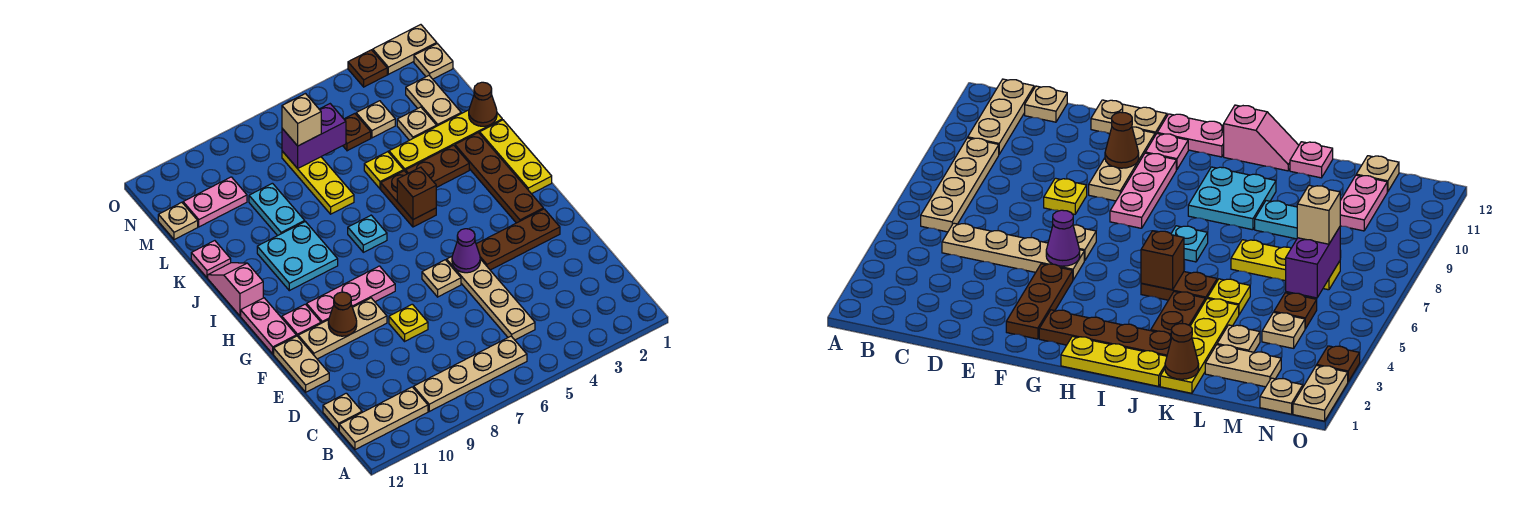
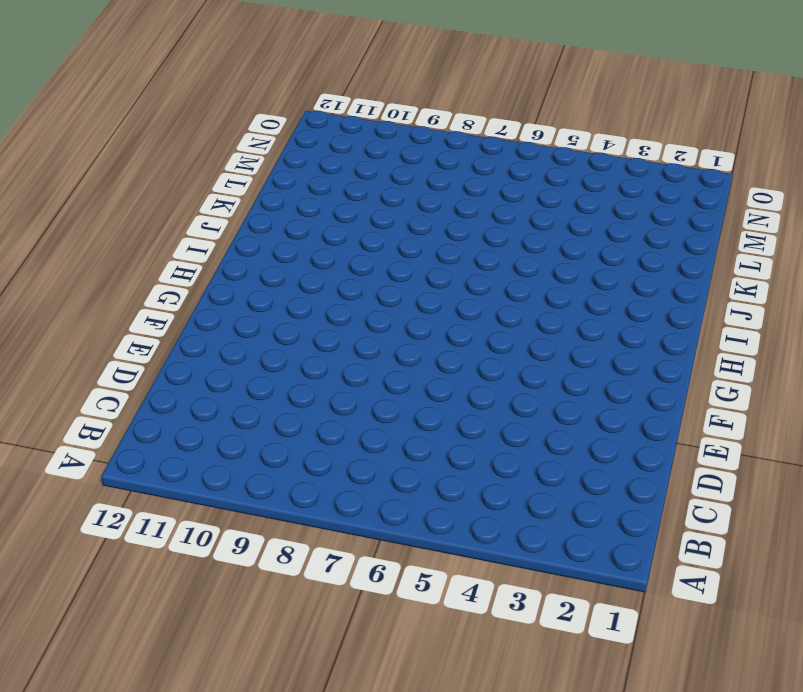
none -> tan 1x4 plate [414,336,527,411]
none -> tan 1x3 plate [339,387,428,450]
none -> tan 1x4 plate [447,257,535,340]
none -> tan 1x1 plate [323,393,362,430]

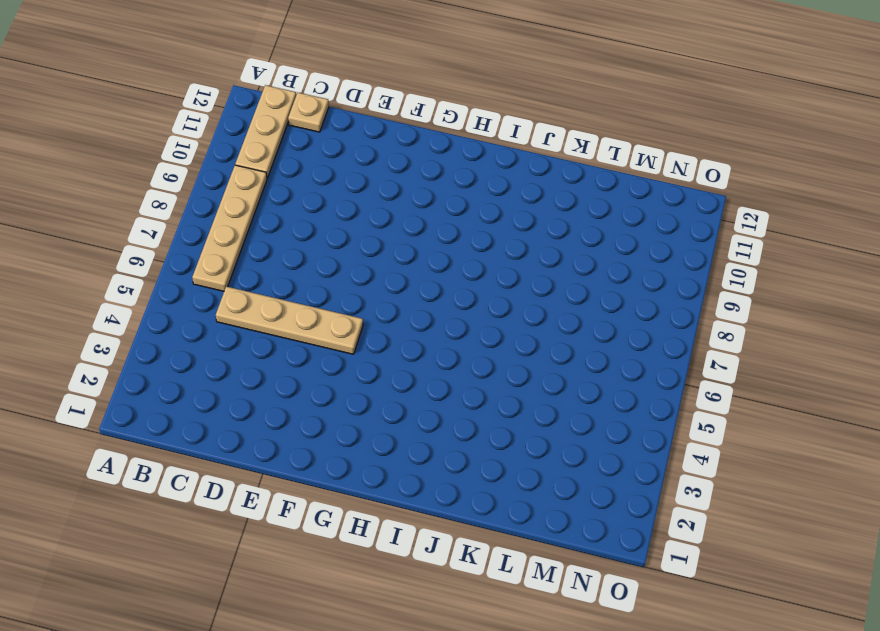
none -> yellow 1x1 plate [389,304,428,341]
none -> tan 1x2 plate [274,336,329,392]
none -> brown 1x3 plate [476,209,560,270]
none -> tan 1x1 plate [422,260,461,297]

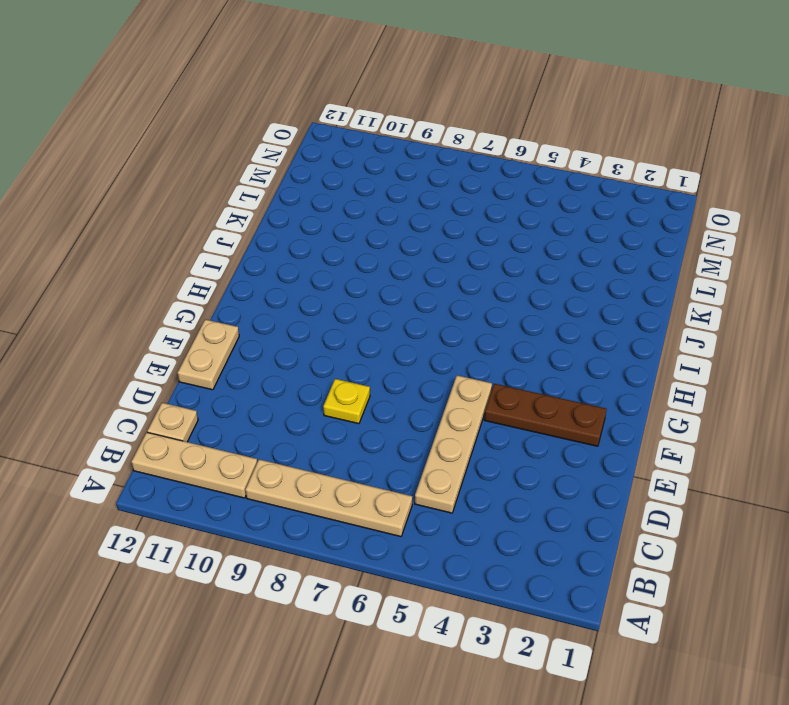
none -> tan 1x1 plate [422,260,461,297]
none -> tan 1x3 plate [298,298,387,359]
none -> brown 1x4 plate [455,133,543,223]
none -> pink 1x3 plate [307,266,395,323]

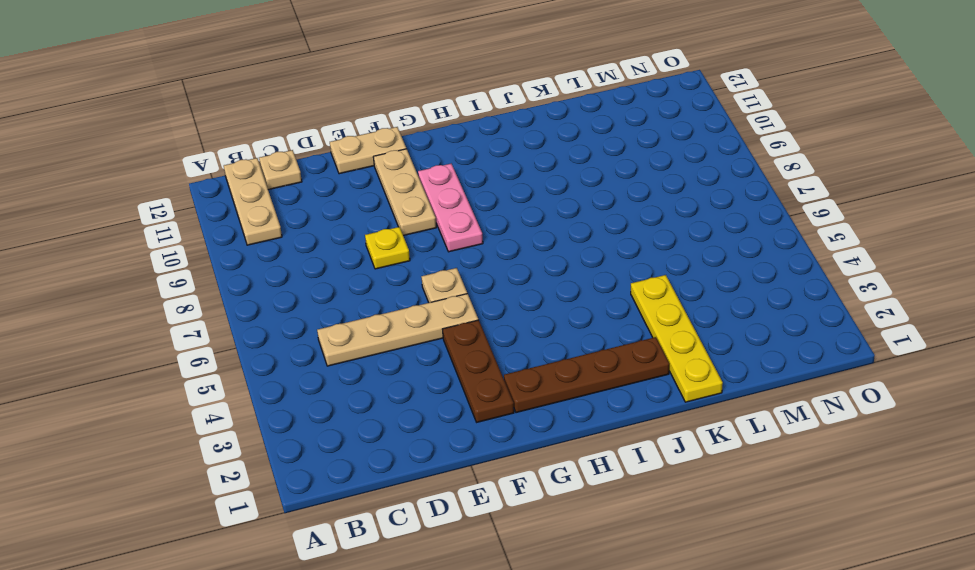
none -> tan 1x4 plate [414,336,527,411]
none -> pink 1x1 plate [282,304,321,336]
none -> pink 1x2 plate [241,298,296,354]
none -> yellow 1x3 plate [480,120,552,194]

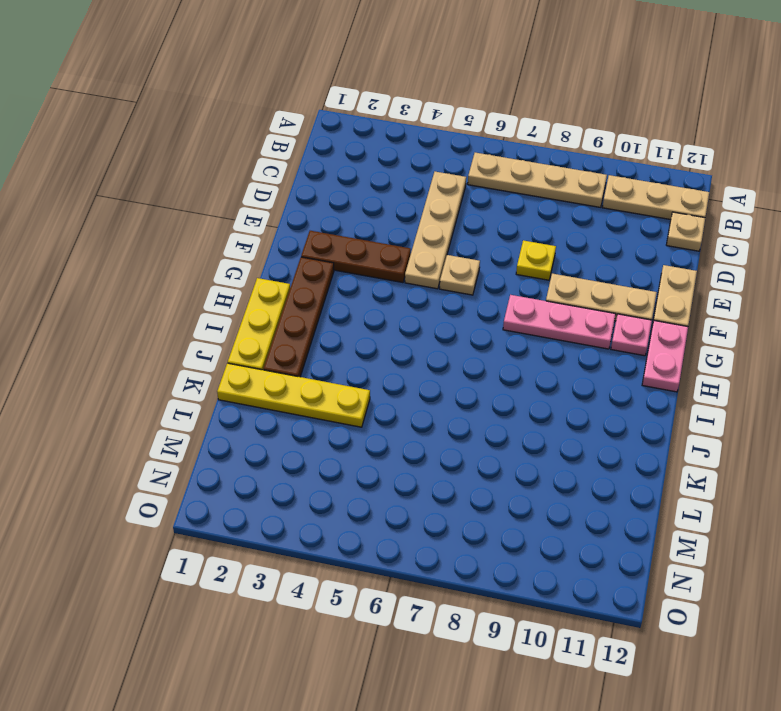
none -> brown 1x2 plate [381,171,436,227]
none -> cyan 1x1 plate [348,215,387,252]
none -> cyan 2x2 plate [257,222,338,291]
none -> pink 1x2 slope [208,263,263,316]

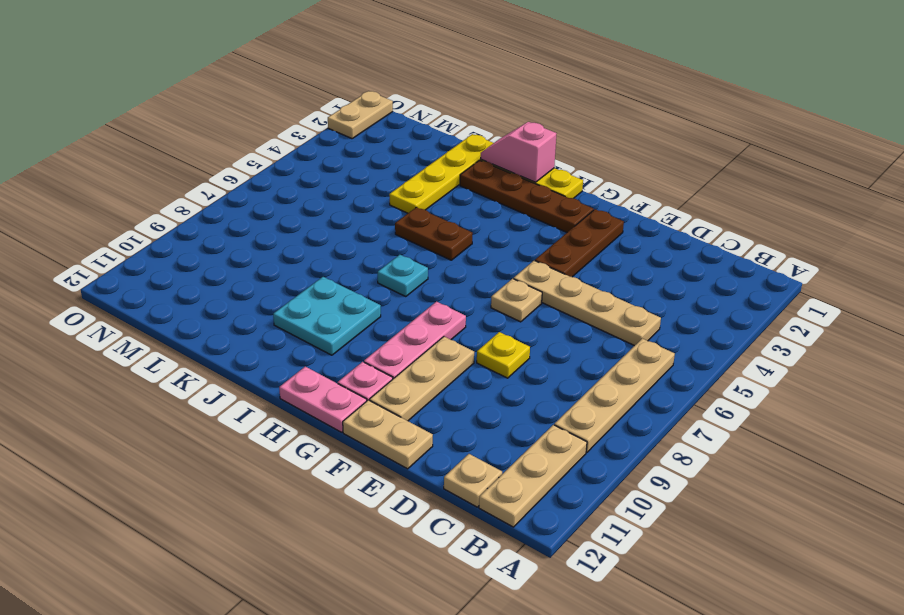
pink 1x2 slope [481,122,557,182] -> pink 1x2 slope moved to [208,263,263,316]
none -> brown 1x2 plate [406,145,469,188]
none -> yellow 1x1 plate [364,152,404,189]
none -> yellow 1x3 plate [282,151,354,214]
none -> cyan 1x2 plate [249,183,305,236]

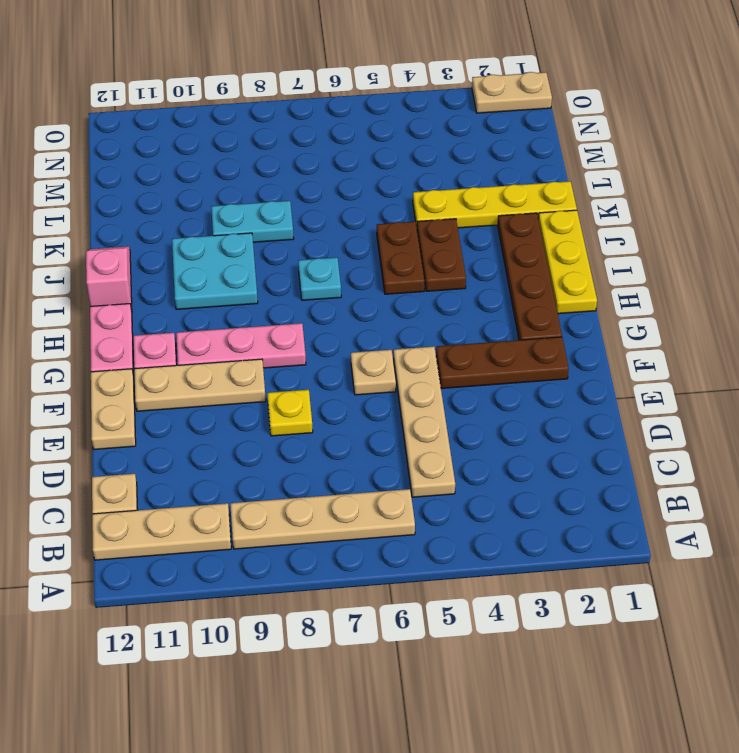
brown 1x2 plate [417,219,466,291] -> brown 1x2 plate turned to [406,145,469,188]
cyan 1x2 plate [211,201,294,242] -> cyan 1x2 plate turned to [249,183,305,236]
none -> yellow 1x1 plate [364,152,404,189]
none -> yellow 1x3 plate [282,151,354,214]
none -> pink 1x1 plate [191,241,231,278]
none -> tan 1x2 plate [406,75,461,126]

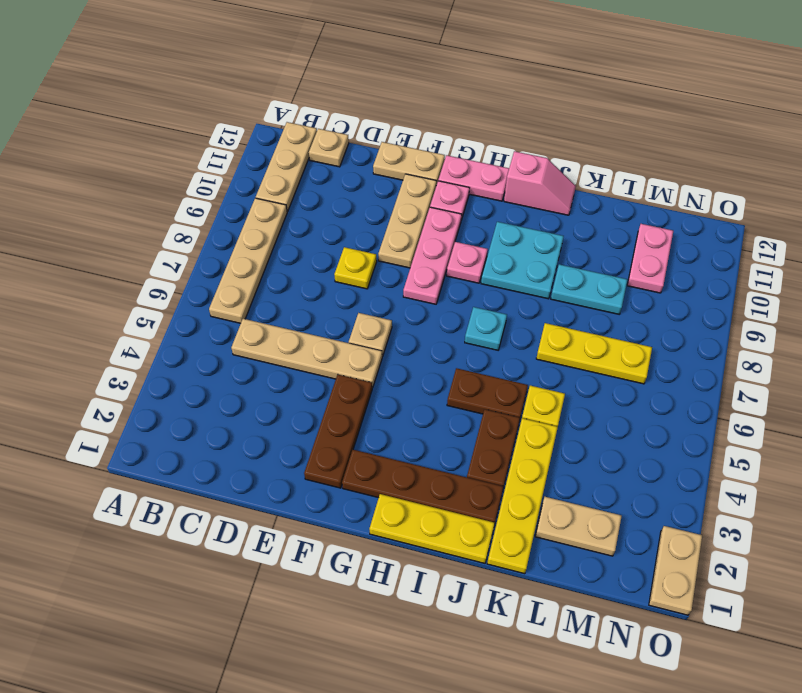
pink 1x1 plate [447,242,488,283] -> pink 1x1 plate moved to [191,241,231,278]
none -> tan 1x1 plate [397,107,437,140]
none -> tan 1x1 plate [356,101,395,138]
none -> brown 1x1 plate [343,114,371,151]
none -> tan 1x1 plate [158,202,198,240]

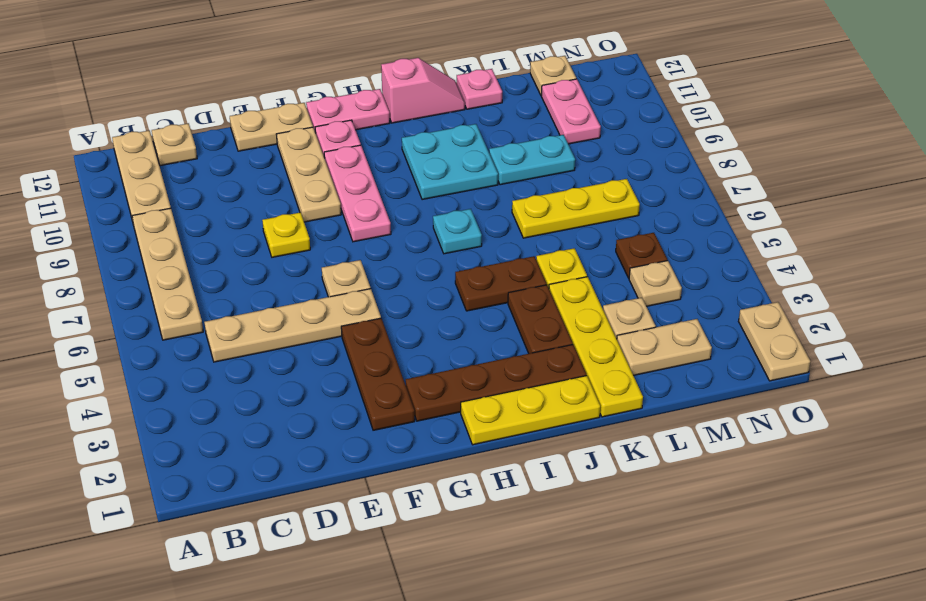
none -> tan 1x1 plate [414,44,453,79]
none -> brown 1x1 plate [348,50,387,87]
none -> purple 1x1 cone [452,229,480,273]
none -> brown 1x1 cone [328,292,357,336]

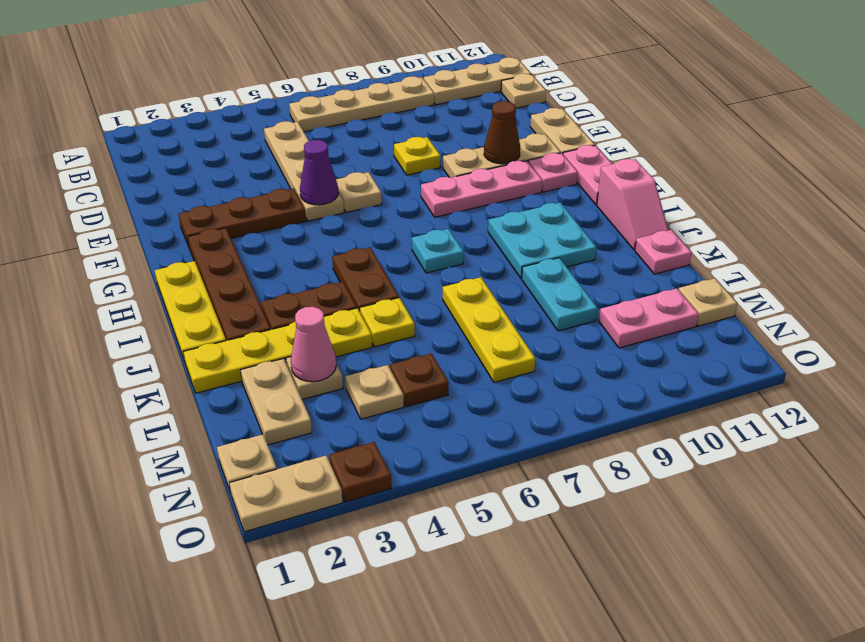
pink 1x1 cone [291,307,336,382] -> none
none -> brown 1x1 brick [397,167,436,219]
none -> brown 1x1 cone [469,82,497,126]
none -> purple 1x2 brick [282,104,346,168]
none -> tan 1x1 brick [282,94,321,146]

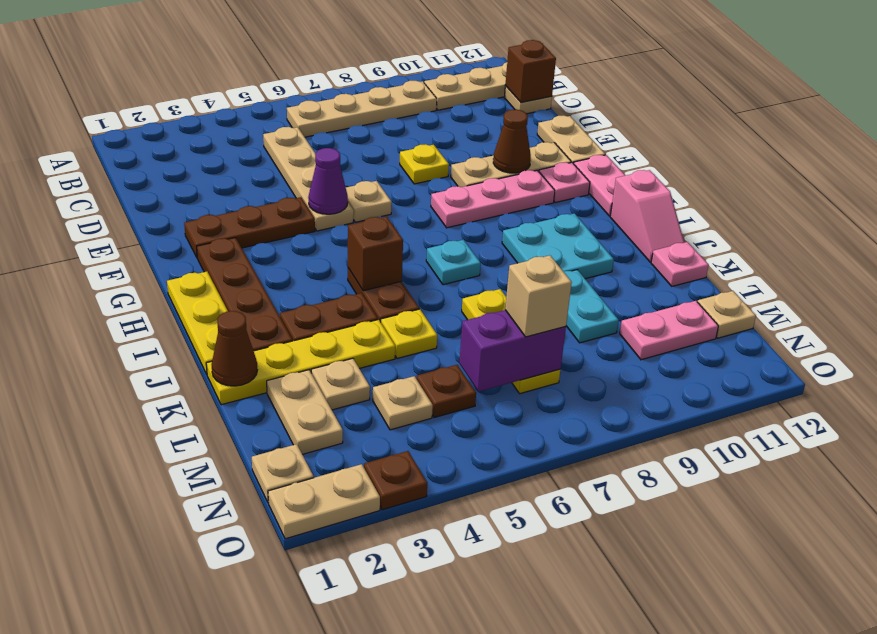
brown 1x1 brick [505,40,556,103] -> none

